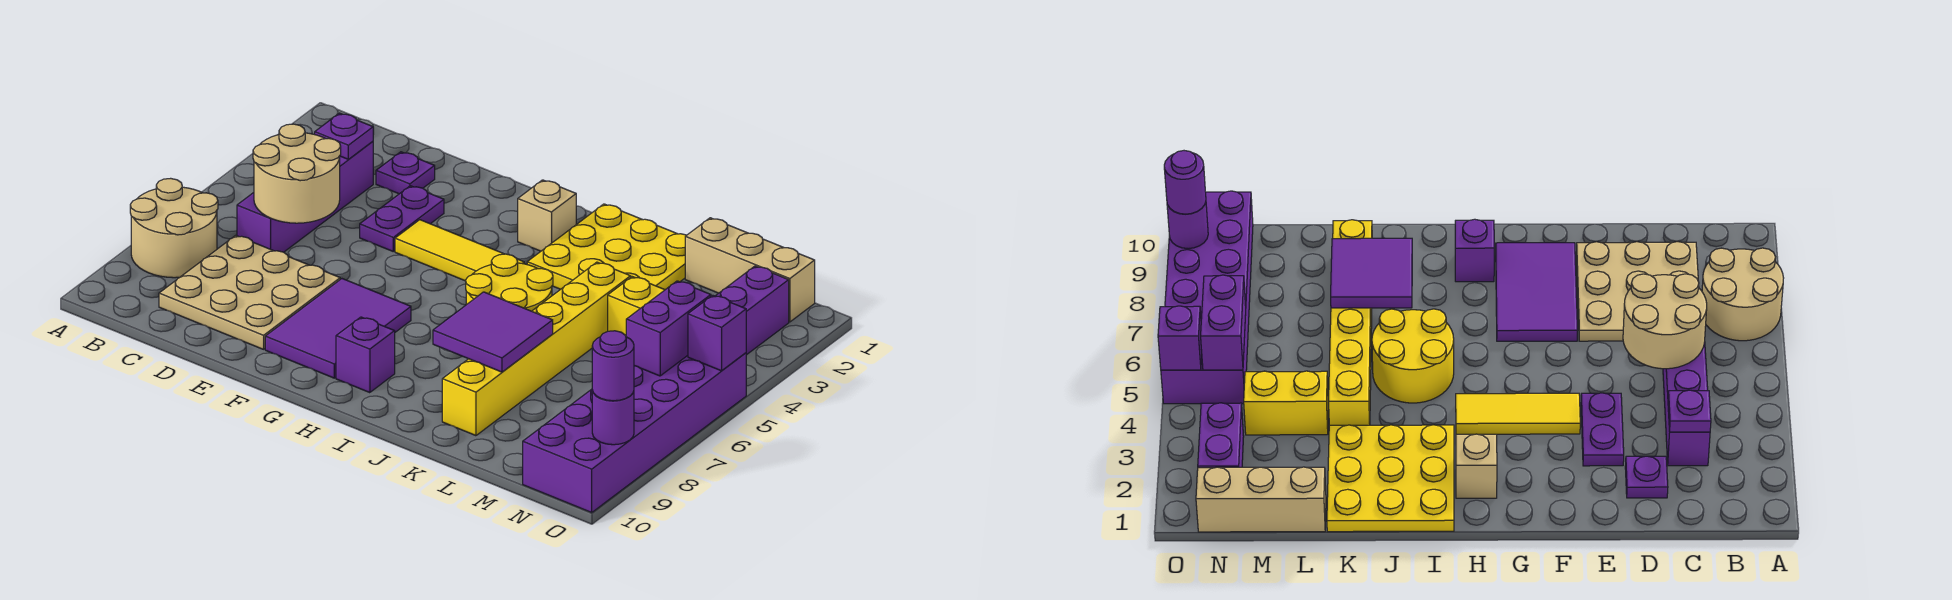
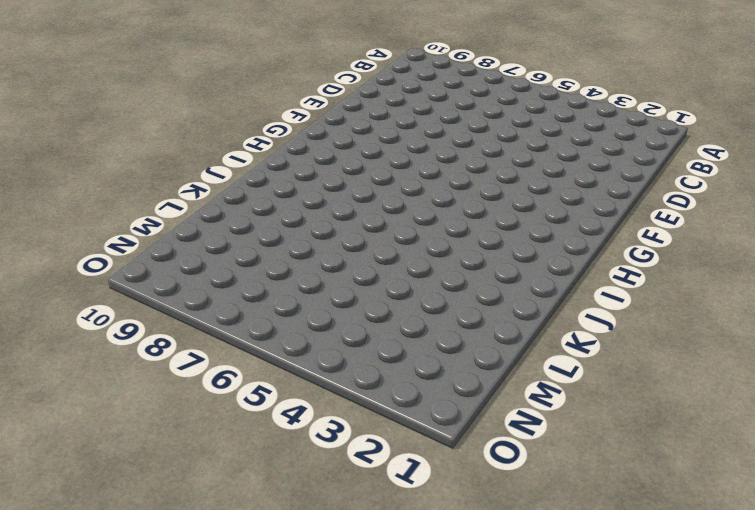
none -> tan 2x2 round brick [130,178,218,278]
none -> purple 1x4 brick [237,141,373,252]
none -> tan 3x3 plate [159,235,340,349]

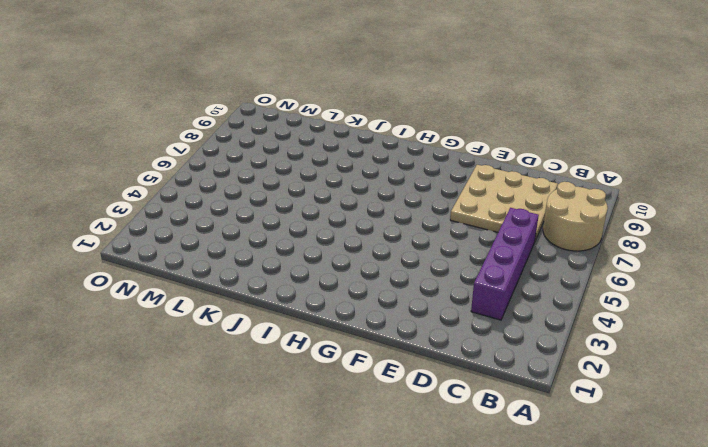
none -> purple 1x1 plate [376,152,435,194]
none -> purple 1x2 plate [360,186,444,251]
none -> yellow 1x3 tile [395,220,524,281]

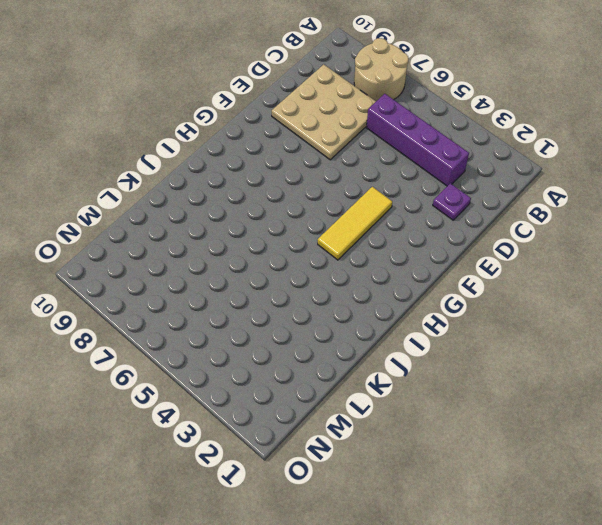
none -> purple 1x2 plate [360,186,444,251]
none -> purple 2x3 tile [265,279,411,378]
none -> tan 1x1 brick [518,180,576,251]

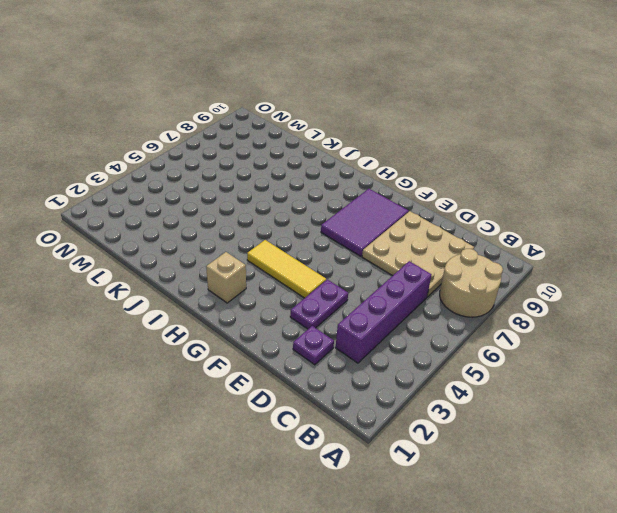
none -> purple 1x1 brick [336,317,395,393]
none -> yellow 3x3 plate [527,204,686,290]
none -> yellow 2x2 round brick [466,254,553,311]

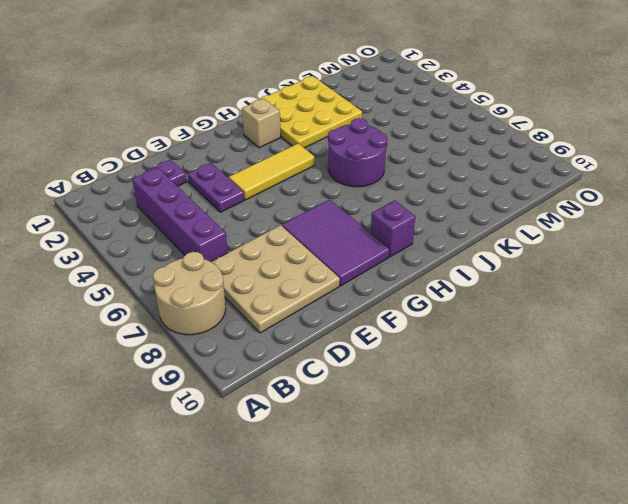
purple 2x2 round brick [328,118,387,187] -> yellow 2x2 round brick [466,254,553,311]
none -> yellow 1x6 brick [442,262,631,436]
none -> tan 1x3 brick [685,218,815,322]
none -> yellow 1x2 brick [608,277,665,336]

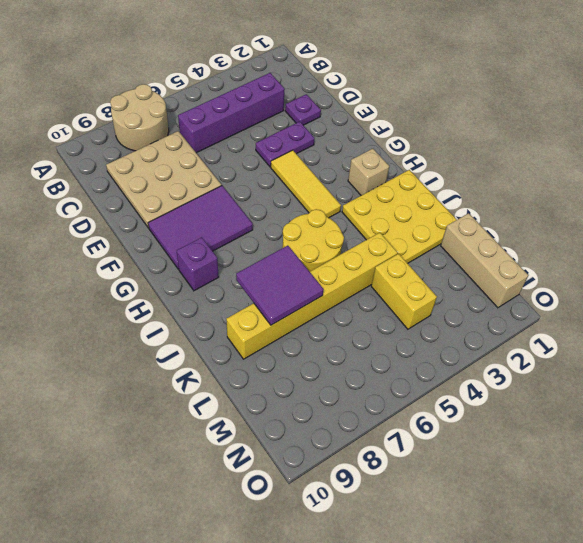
none -> purple 1x2 brick [715,266,789,355]
none -> purple 2x6 brick [523,353,746,512]
none -> purple 1x1 plate [315,113,373,159]

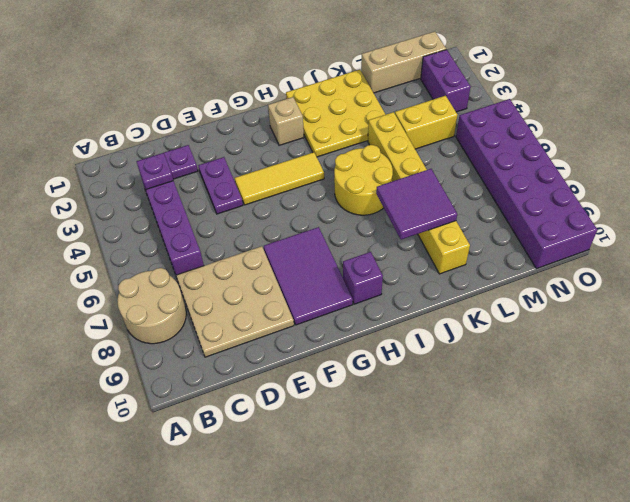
none -> tan 2x2 round brick [253,124,341,223]
none -> purple 1x2 brick [626,281,711,376]
none -> purple 1x1 brick [688,295,746,371]

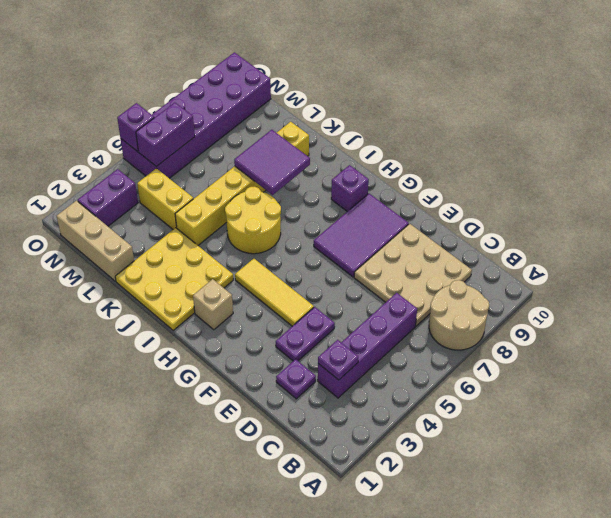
none -> tan 2x2 round brick [253,124,341,223]
none -> purple 1x1 round brick [592,391,634,445]
none -> purple 1x1 round brick [592,331,634,401]

